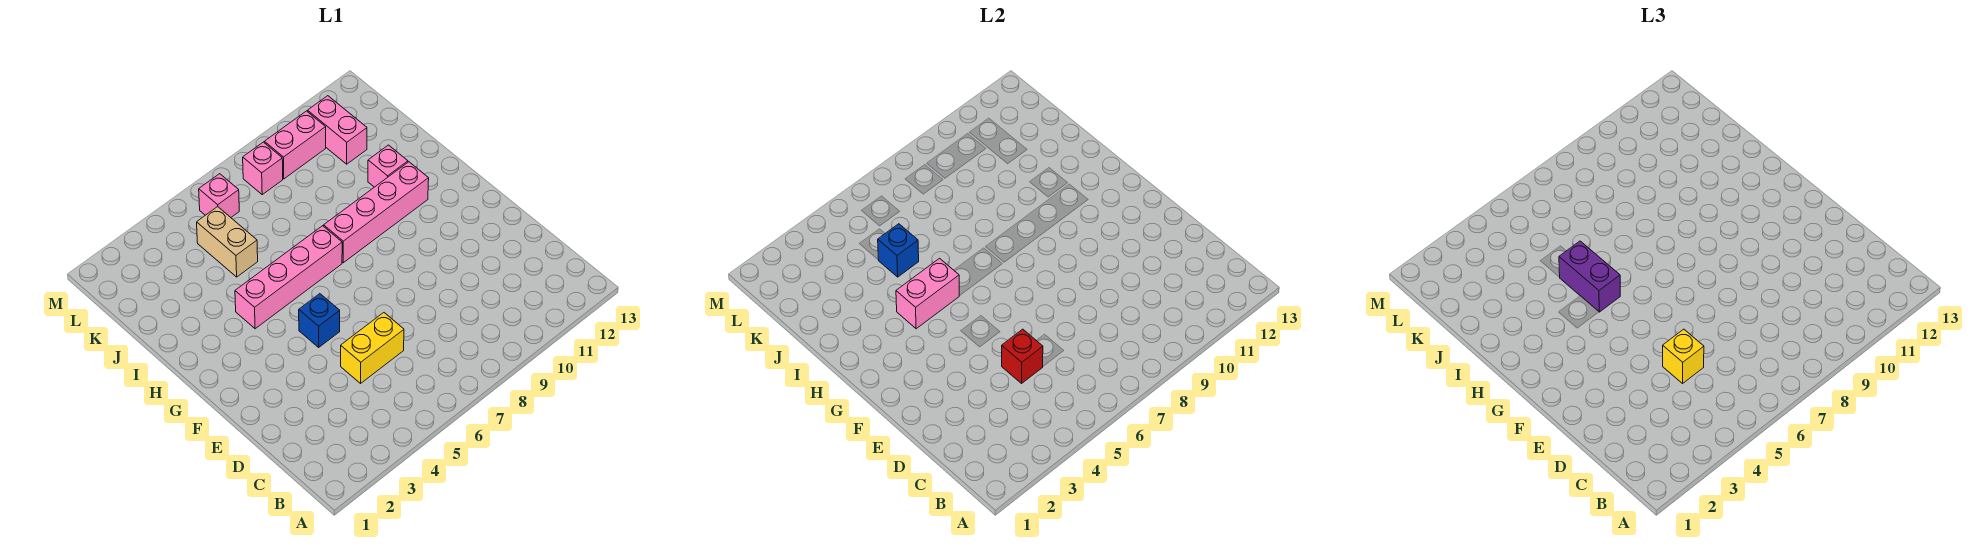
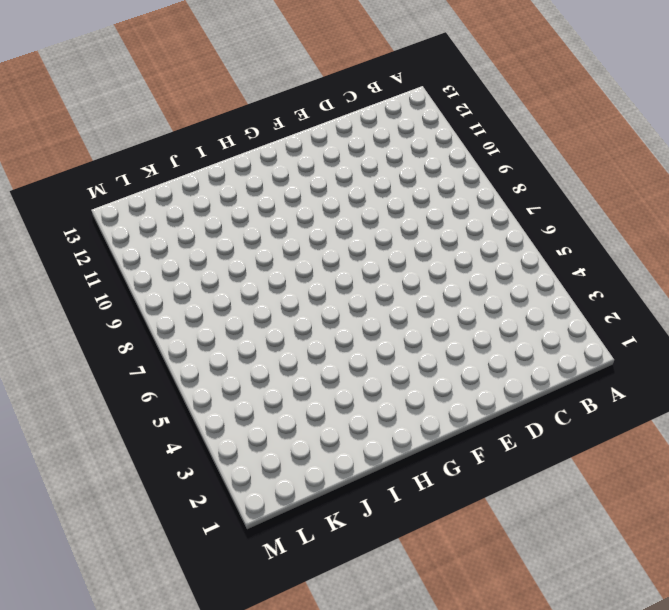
none -> yellow 1x2 brick [341,313,404,383]
none -> blue 1x1 brick [299,294,340,347]
none -> pink 1x4 brick [235,226,342,329]

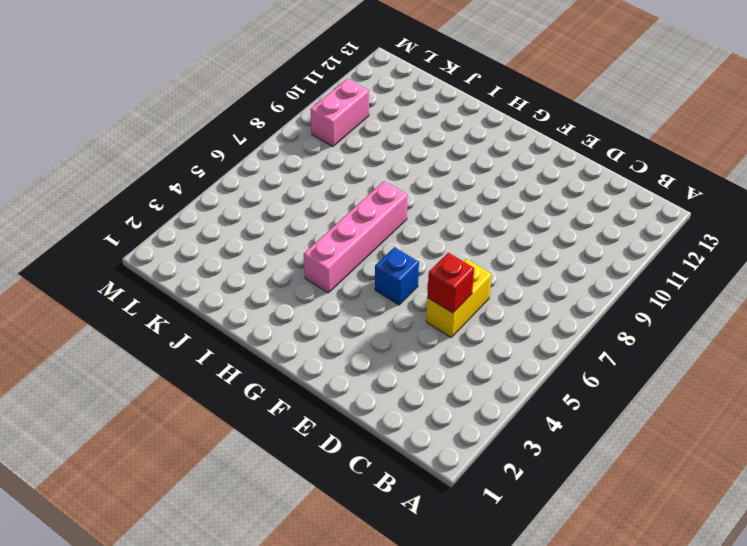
none -> pink 1x4 brick [324,162,429,263]
none -> pink 1x1 brick [368,145,408,187]
none -> tan 1x2 brick [197,207,258,277]

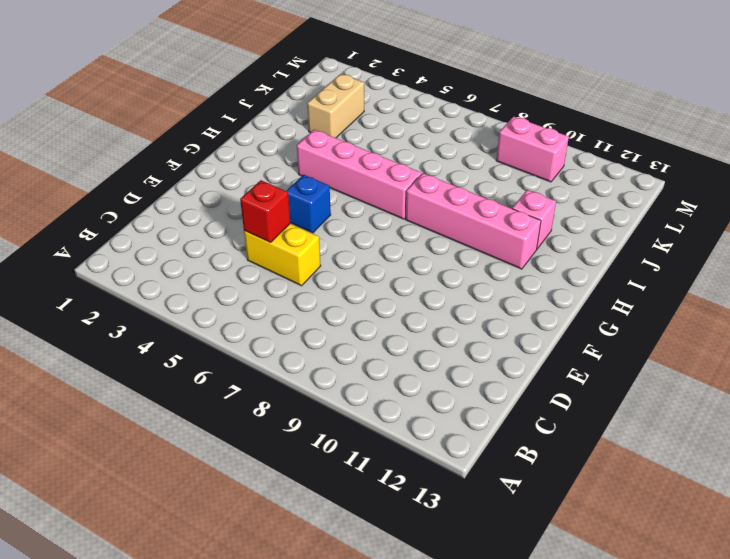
tan 1x2 brick [307,74,364,138] -> tan 1x2 brick moved to [197,207,258,277]
none -> pink 1x2 brick [308,96,367,164]
none -> pink 1x1 brick [199,174,239,217]
none -> pink 1x1 brick [243,142,283,194]

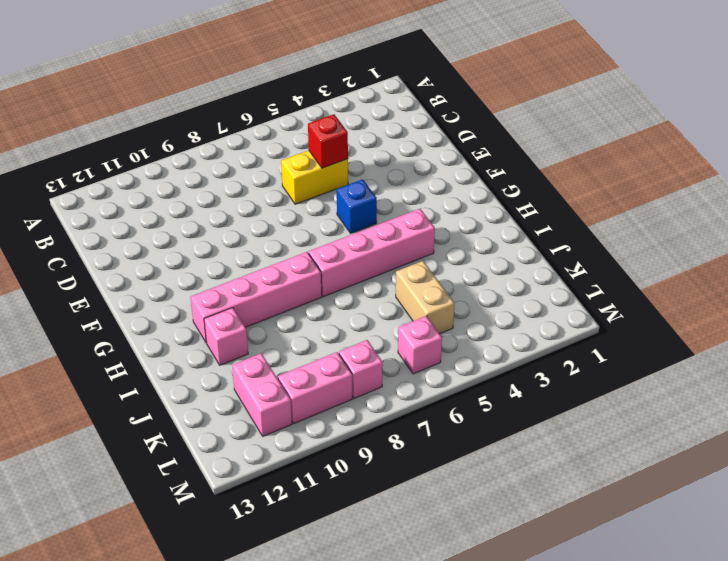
none -> pink 1x2 brick [896,258,959,329]
none -> blue 1x1 brick [878,224,919,277]
none -> yellow 1x1 brick [1663,329,1704,383]

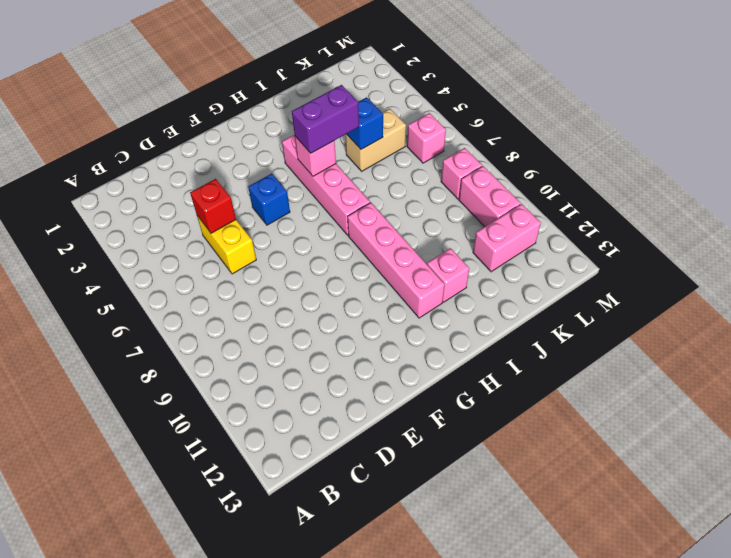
pink 1x1 brick [295,137,336,176] -> pink 1x2 brick [896,258,959,329]
none -> yellow 1x1 brick [1663,329,1704,383]

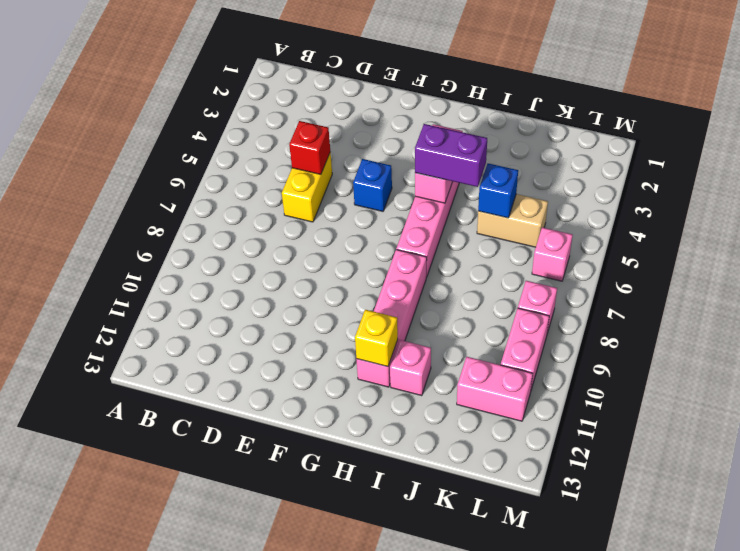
yellow 1x1 brick [355,310,398,367] -> yellow 1x1 brick moved to [1663,329,1704,383]

